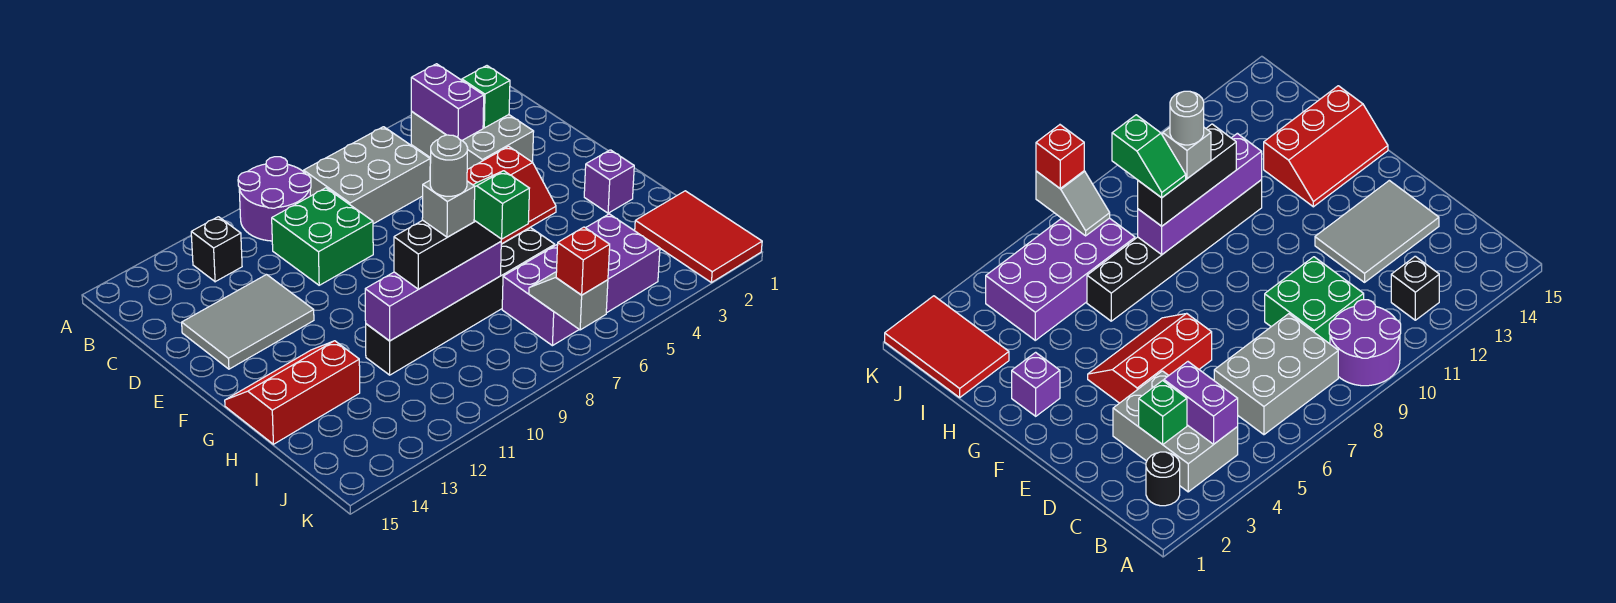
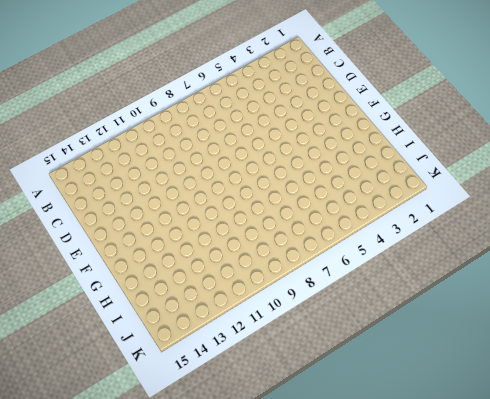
none -> purple 2x2 round brick [238,157,311,241]
none -> black 1x1 round brick [1146,452,1180,506]
none -> grey 2x3 brick [411,112,534,169]

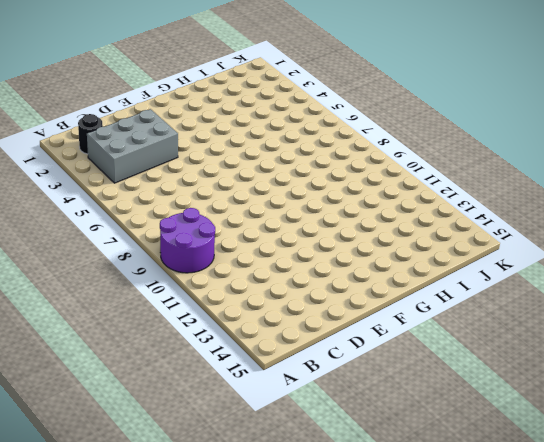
none -> grey 2x3 brick [304,127,430,224]
none -> black 1x1 brick [191,217,242,282]
none -> green 2x2 brick [272,188,373,285]

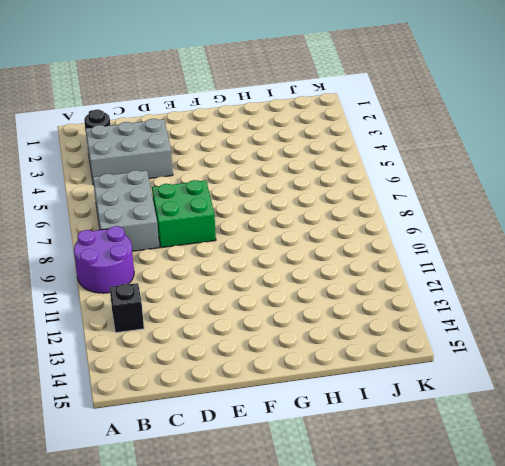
green 2x2 brick [152,180,216,248] -> green 2x2 brick moved to [272,188,373,285]
none -> grey 2x3 tile [182,275,314,369]
none -> red 2x3 slope [467,146,556,244]
none -> purple 1x1 brick [584,150,634,213]

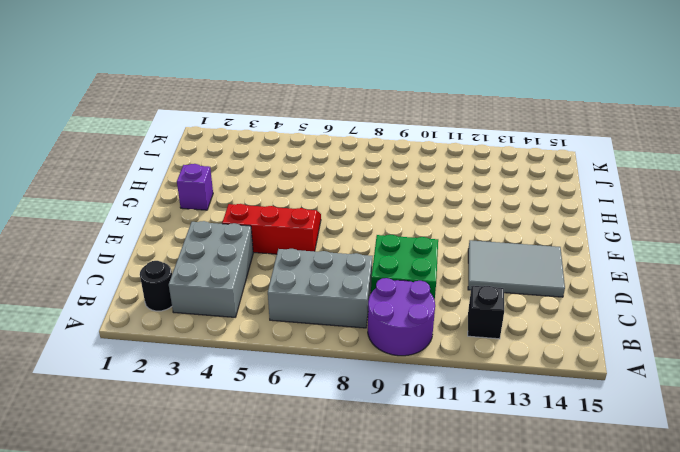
none -> red 2x3 slope [225,341,360,444]
none -> black 1x6 brick [366,228,555,375]
none -> red 2x3 tile [635,191,762,283]

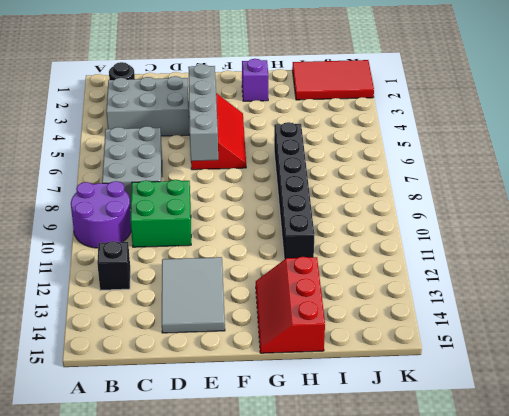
grey 1x4 brick [188,64,218,161] -> none
none -> purple 2x4 brick [502,214,660,346]
none -> purple 1x2 brick [411,64,484,140]
none -> green 1x1 brick [462,66,510,128]

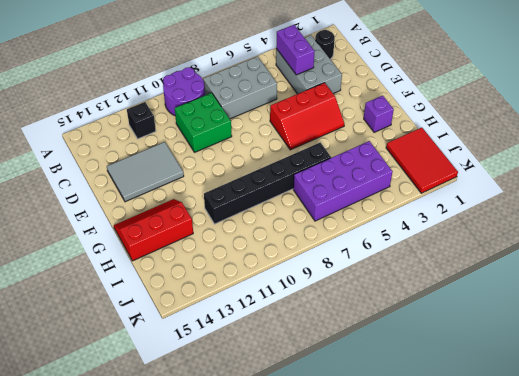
none -> green 1x1 brick [462,66,510,128]
none -> purple 1x4 brick [365,242,501,341]
none -> grey 1x2 slope [529,272,608,330]

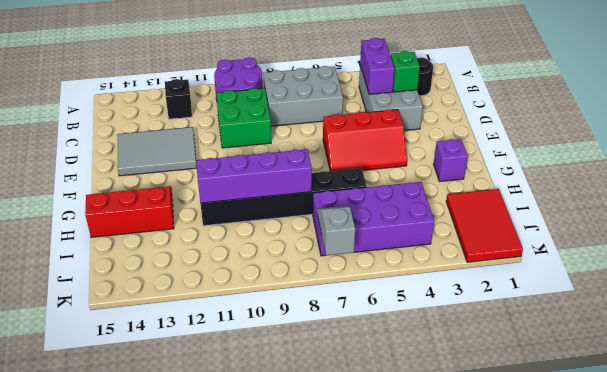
none -> black 1x3 brick [394,220,501,289]
none -> red 1x1 brick [556,227,610,295]
none -> green 1x2 slope [474,171,529,239]

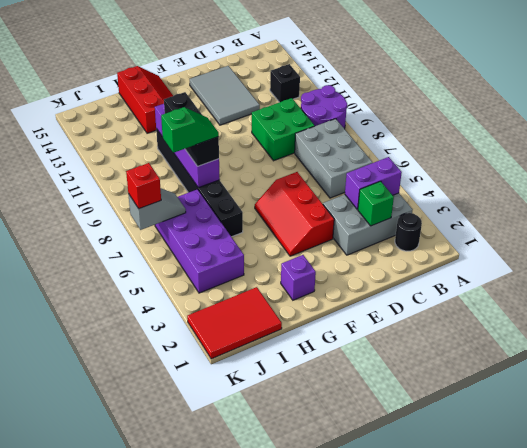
none -> grey 1x1 brick [422,181,475,237]
none -> grey 1x1 round brick [430,135,468,196]

